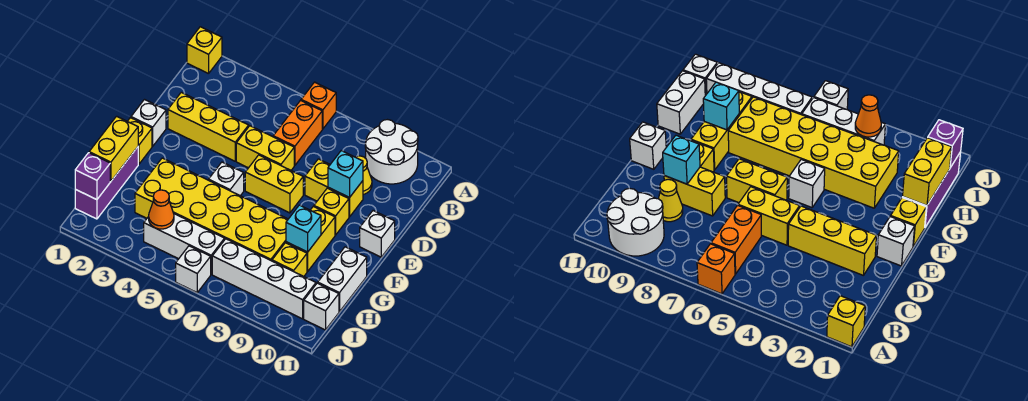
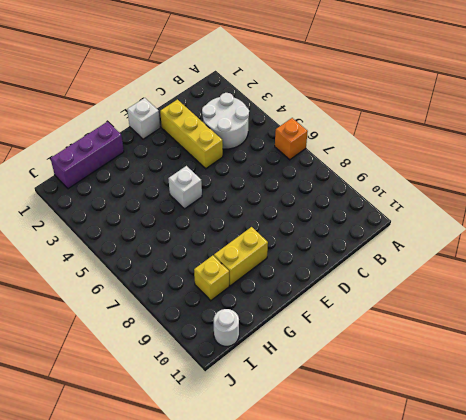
white 2x2 round brick [202,93,249,149] -> white 2x2 round brick moved to [365,120,418,184]
white 1x1 round brick [214,309,239,346] -> white 1x1 brick [304,283,339,330]
none -> yellow 1x1 brick [187,27,222,74]
none -> orange 1x2 brick [273,100,322,165]
none -> yellow 1x1 cone [356,156,372,194]

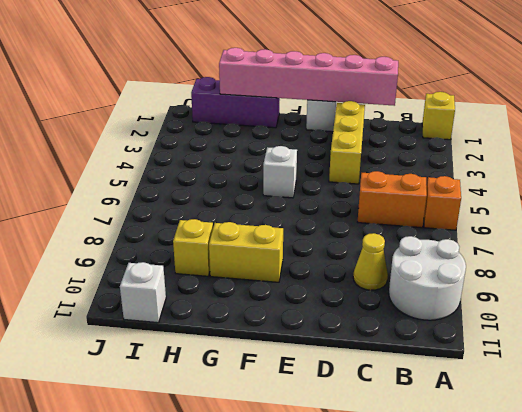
pink 1x6 brick [219,48,398,106] -> yellow 1x2 brick [89,116,138,181]
none -> yellow 1x2 brick [236,126,294,170]
none -> yellow 1x2 brick [305,159,363,217]
none -> yellow 1x2 brick [245,155,303,213]

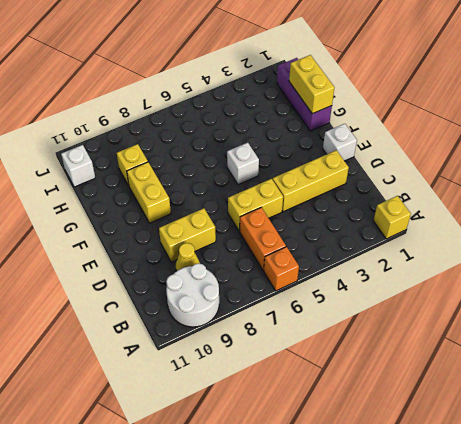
none -> yellow 1x2 brick [245,155,303,213]
none -> yellow 1x1 brick [314,188,349,235]
none -> white 1x1 brick [360,211,395,257]

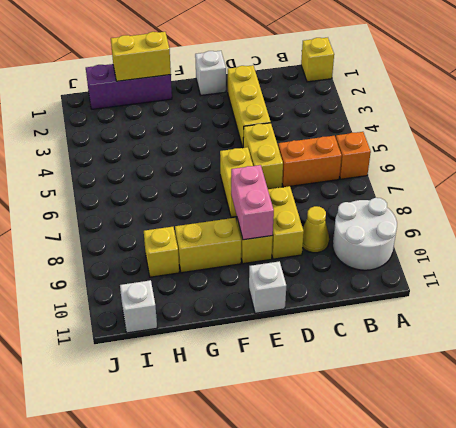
pink 1x2 brick [231,165,274,240] -> none
none -> yellow 1x1 brick [128,118,152,164]
none -> white 1x1 brick [209,162,244,196]
none -> yellow 2x6 brick [135,158,288,261]

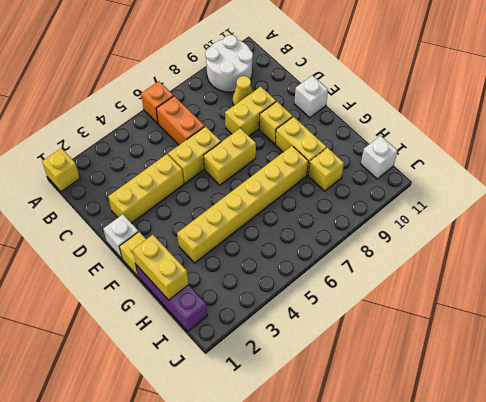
yellow 1x6 brick [177,146,308,263] -> yellow 2x6 brick [135,158,288,261]
none -> white 1x1 brick [209,162,244,196]
none -> white 1x2 brick [318,247,367,312]
none -> white 1x3 brick [144,214,225,274]

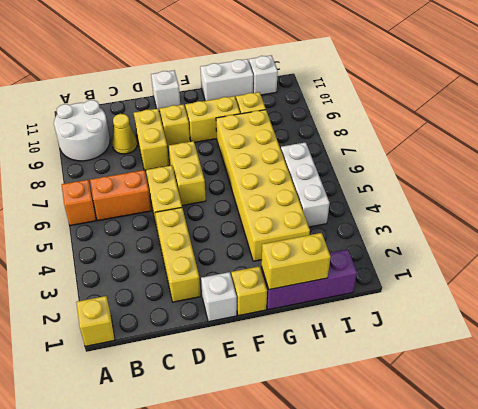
none -> white 1x1 brick [209,162,244,196]
none -> white 1x4 brick [212,239,316,319]
none -> white 1x1 brick [176,246,211,292]

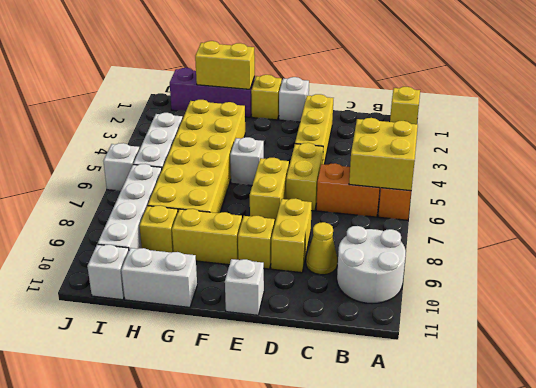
yellow 2x2 brick [349,118,418,191] -> none
none -> cyan 1x1 brick [328,151,363,198]
none -> cyan 1x1 brick [286,205,321,252]
none -> purple 1x1 brick [75,153,110,200]

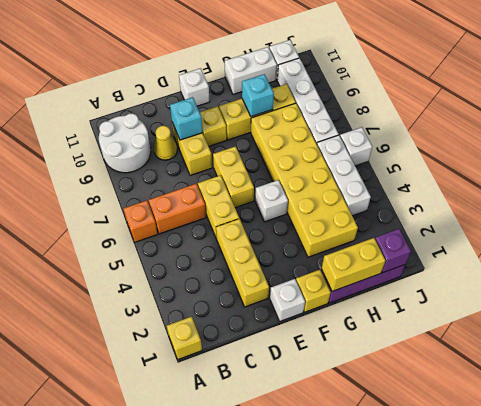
none -> orange 1x1 cone [149,190,174,229]

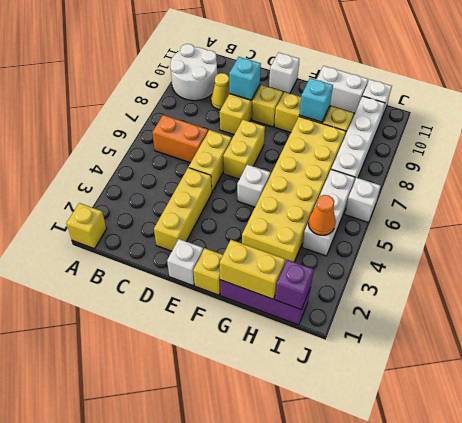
none -> orange 1x1 brick [301,82,336,129]

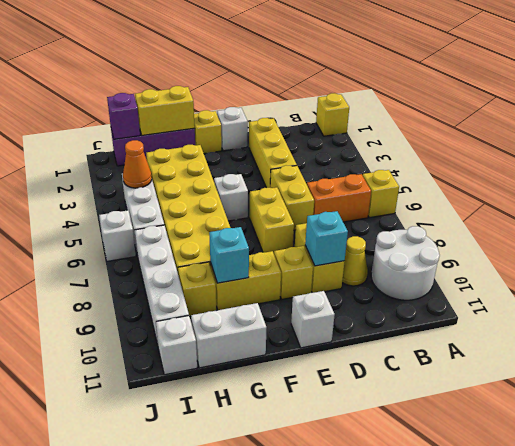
yellow 1x1 brick [363,170,399,218] -> orange 1x1 brick [301,82,336,129]

